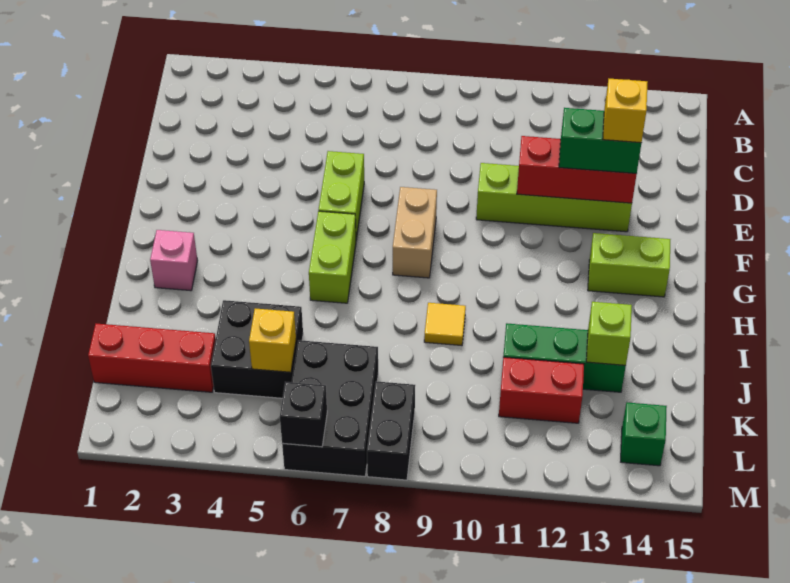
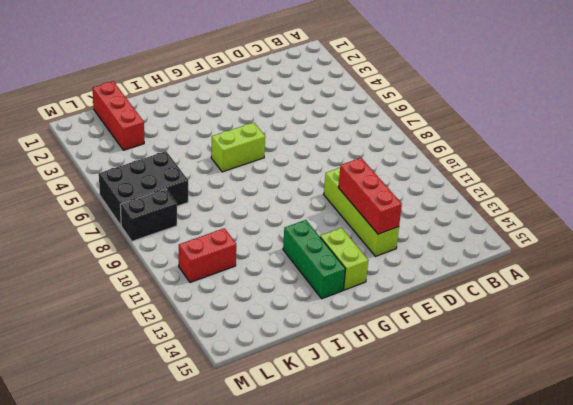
green 1x3 brick [283,220,345,299] -> green 1x3 brick moved to [503,323,626,392]
red 1x2 brick [179,228,236,283] -> red 1x2 brick turned to [499,357,584,423]
none -> lime 1x2 brick [319,151,364,239]
none -> tan 1x2 brick [393,187,437,278]
none -> pink 1x1 brick [150,230,198,291]

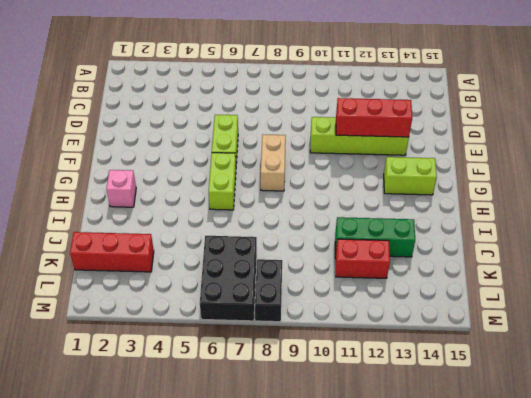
none -> yellow 1x1 tile [424,303,466,345]
none -> black 2x2 brick [211,300,303,398]
none -> green 1x1 brick [621,402,667,466]

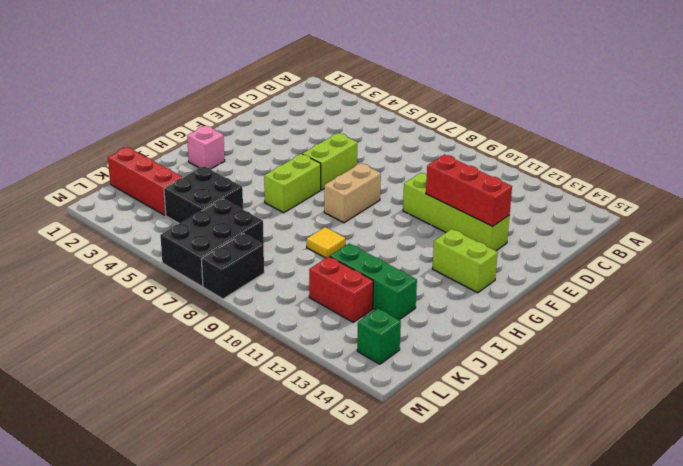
none -> lime 1x1 brick [586,302,632,366]
none -> yellow 1x1 brick [249,308,296,372]
none -> black 1x1 brick [280,382,327,447]

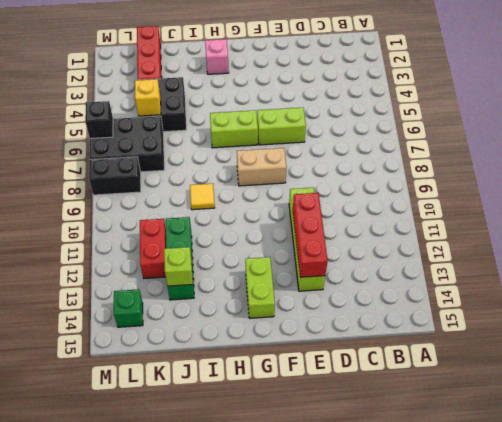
none -> green 1x2 brick [559,108,641,173]
none -> yellow 1x1 brick [603,79,648,143]

